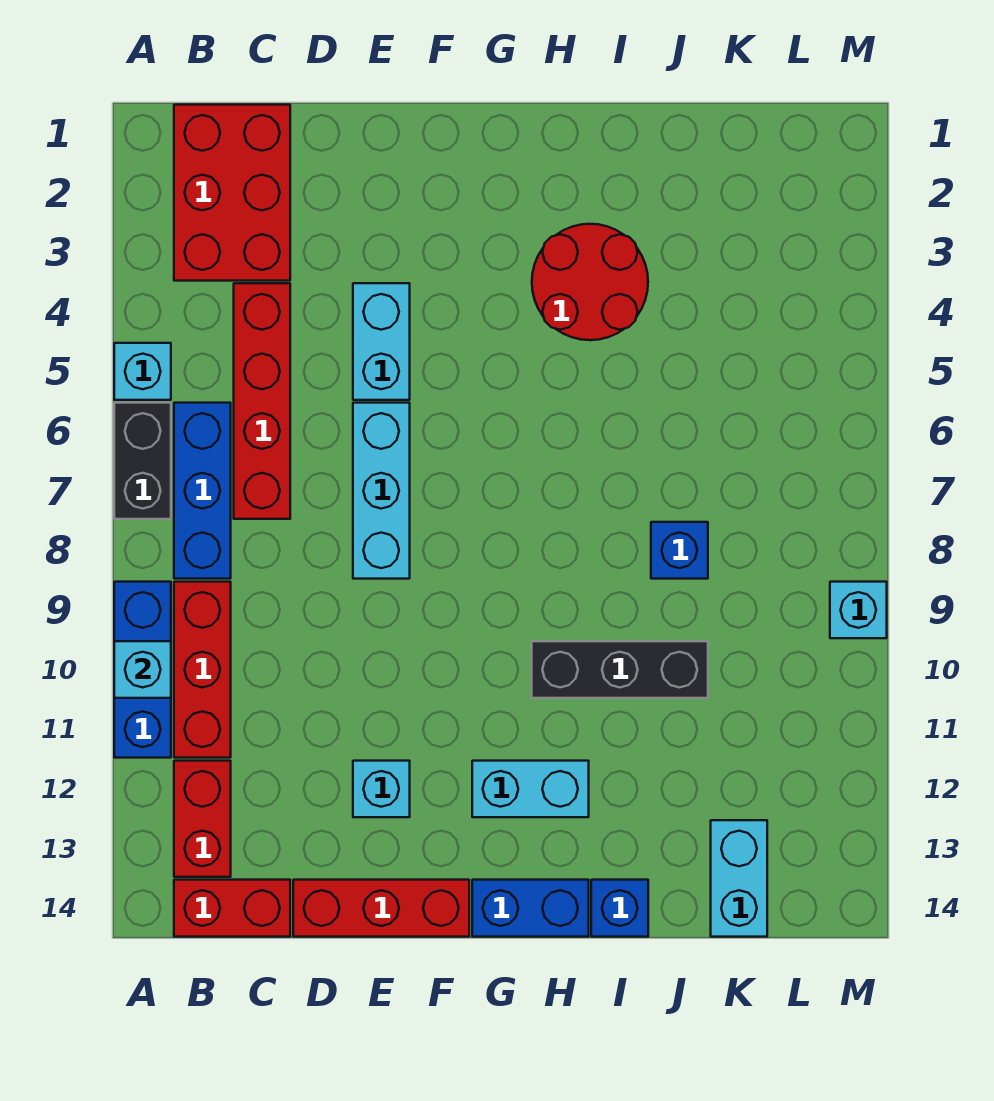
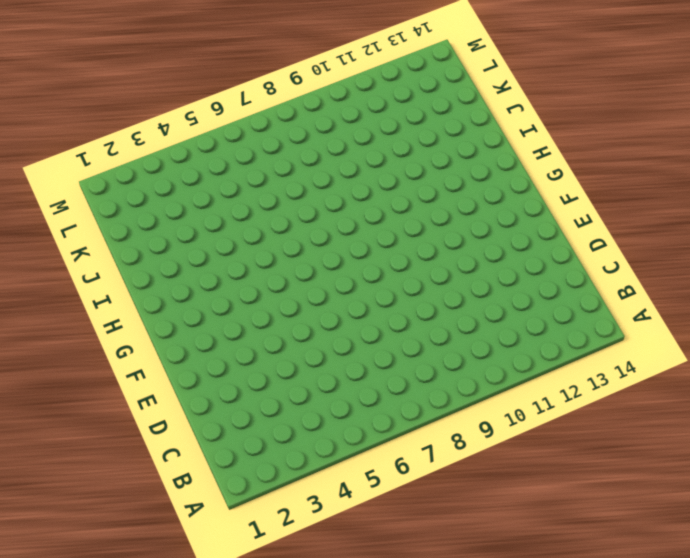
none -> cyan 1x1 brick [114,343,171,400]
none -> black 1x2 brick [114,403,171,519]
none -> blue 1x3 brick [114,582,171,758]

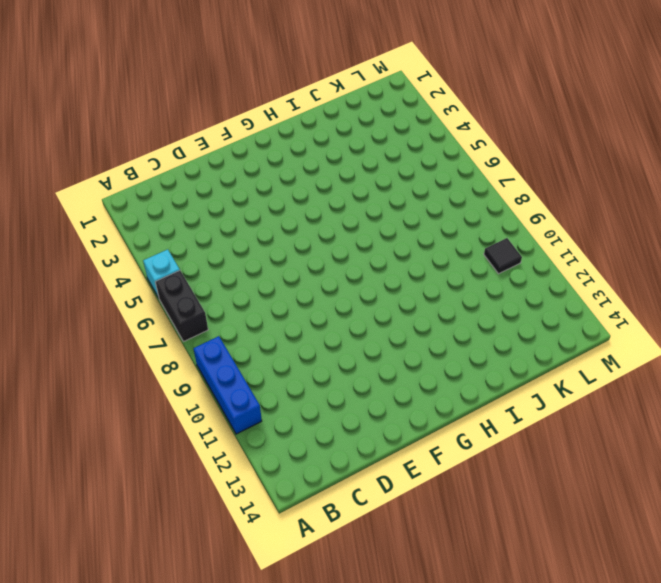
black 1x1 tile [484,238,522,274] -> none
none -> red 2x3 brick [174,105,290,281]
none -> blue 1x3 brick [174,403,231,579]
none -> red 1x3 brick [174,582,231,758]

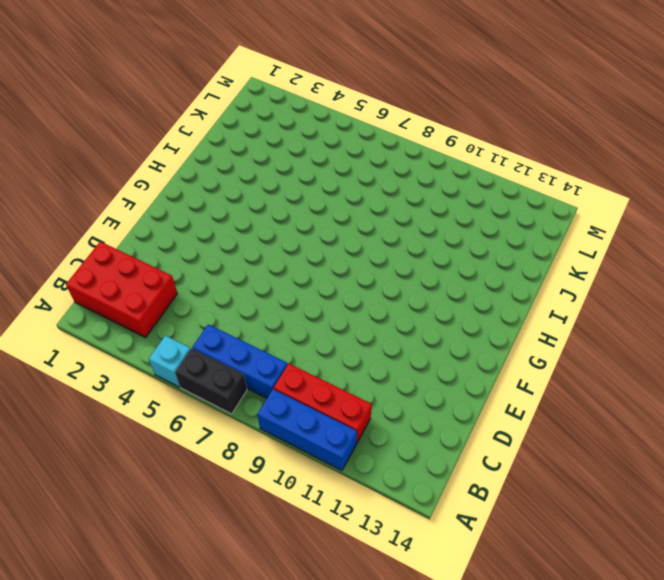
none -> red 1x2 brick [174,761,231,877]
none -> red 1x2 brick [174,880,290,937]
none -> red 1x4 brick [234,283,290,519]

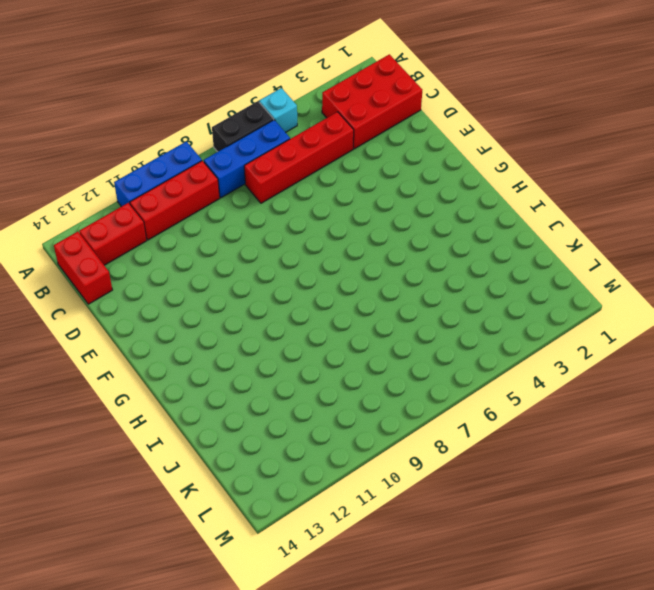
none -> red 1x3 brick [293,880,469,937]
none -> cyan 1x2 brick [353,283,410,400]
none -> cyan 1x3 brick [353,403,410,579]

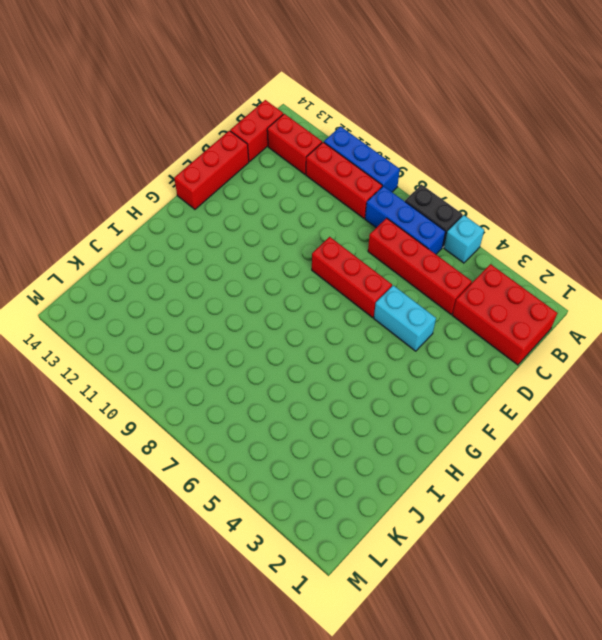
red 1x3 brick [312,237,392,317] -> cyan 1x3 brick [353,403,410,579]
none -> cyan 1x1 brick [353,761,410,817]
none -> cyan 1x2 brick [472,761,589,817]
none -> blue 1x2 brick [472,880,589,937]

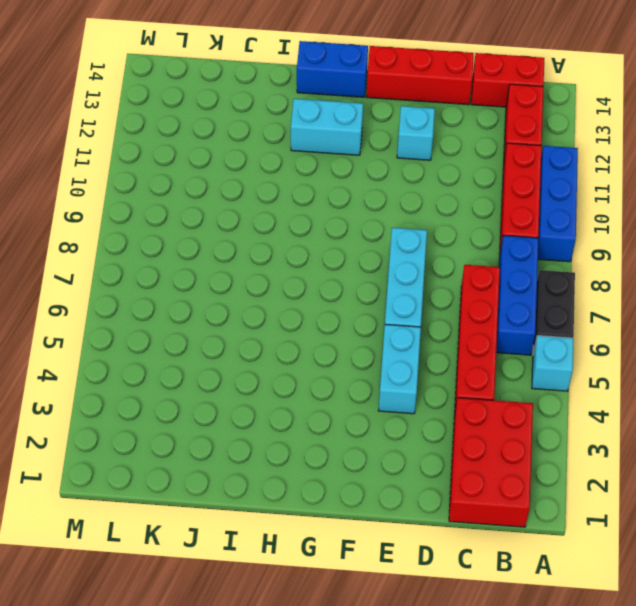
none -> red 2x2 round brick [532,224,648,340]
none -> black 1x3 brick [532,641,708,698]
none -> blue 1x1 brick [591,880,648,937]

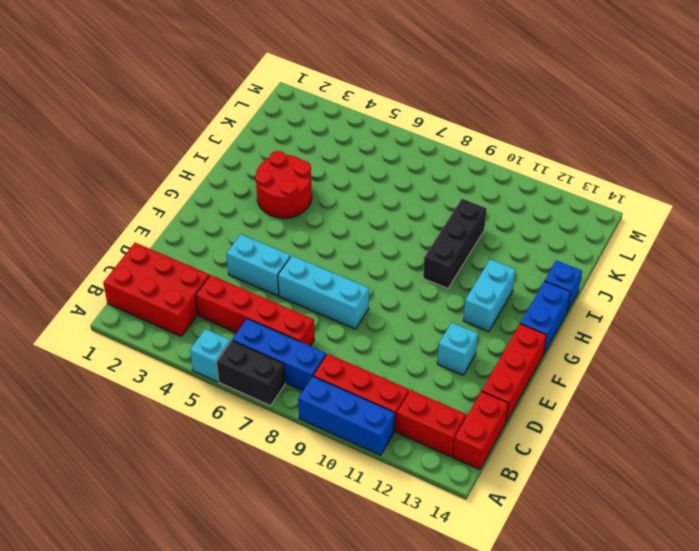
none -> blue 1x1 brick [651,522,708,579]
none -> cyan 1x2 brick [711,820,767,937]
none -> cyan 1x1 brick [830,582,887,638]

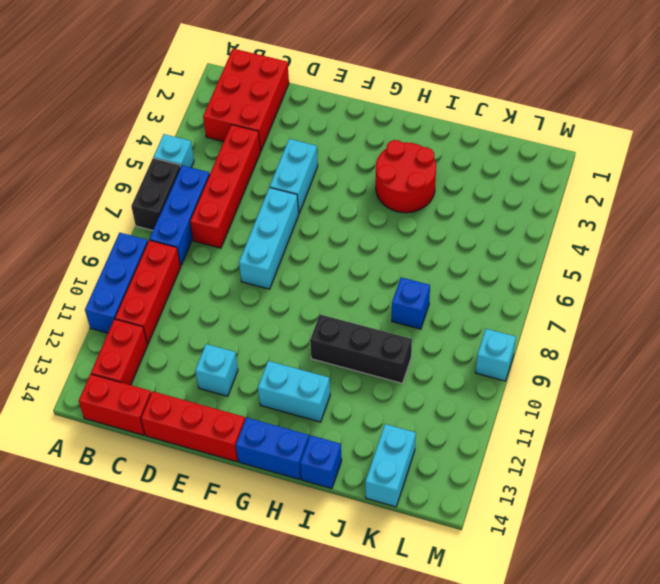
none -> cyan 1x1 brick [114,641,171,698]

